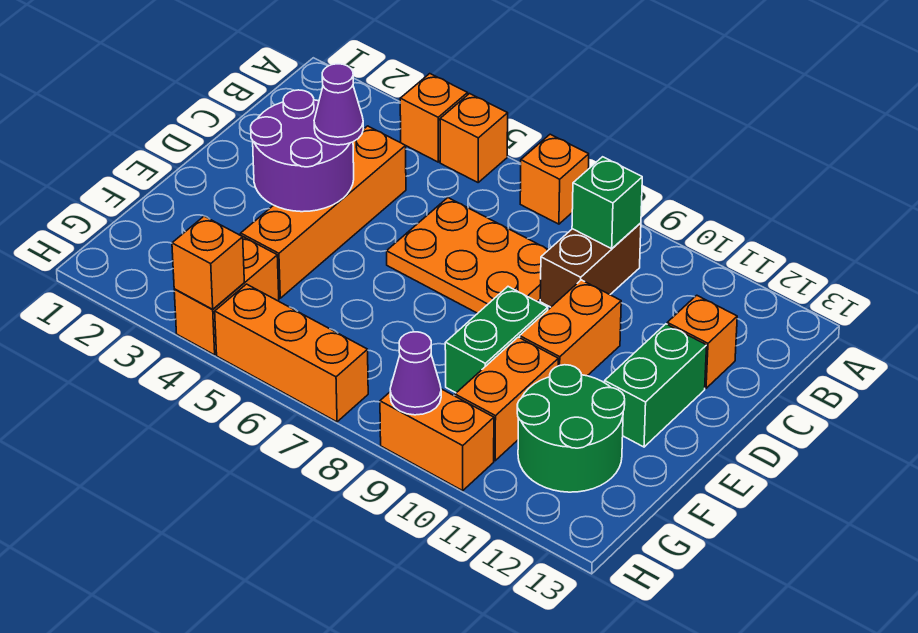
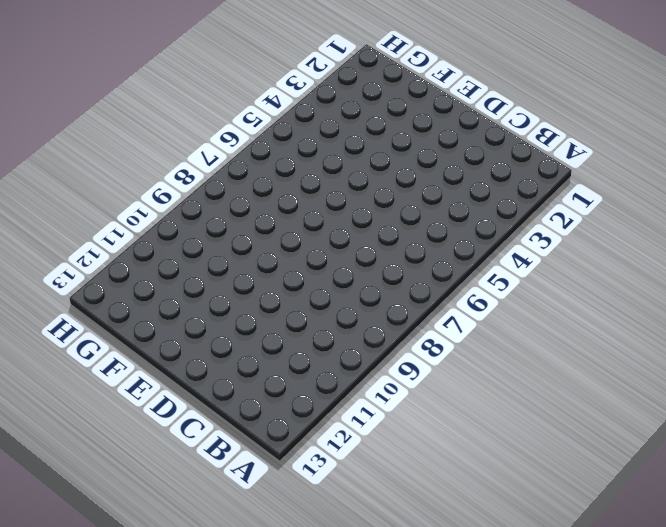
none -> orange 1x1 brick [400,74,468,162]
none -> orange 1x1 brick [440,94,508,182]
none -> orange 1x1 brick [520,134,589,224]

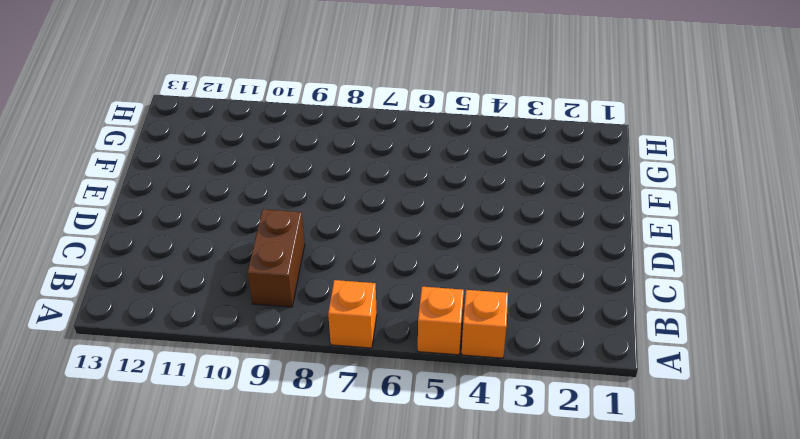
none -> orange 1x4 brick [241,126,406,298]
none -> orange 2x3 plate [386,198,548,313]
none -> orange 1x1 brick [667,295,737,388]

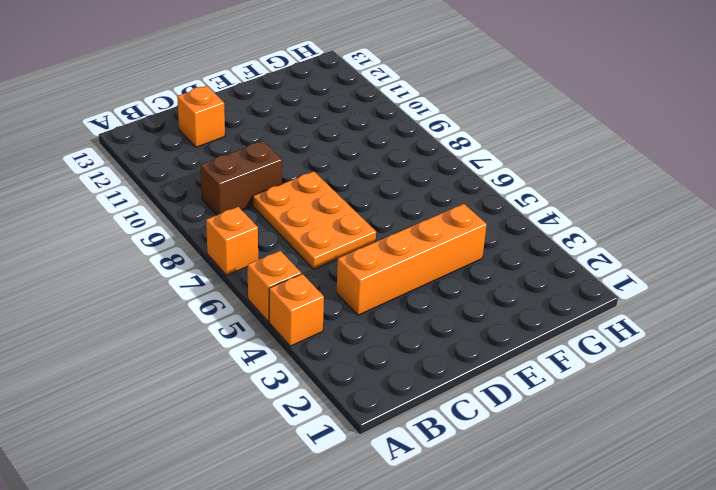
none -> orange 1x2 brick [520,280,621,376]
none -> green 1x2 brick [605,324,707,447]
none -> green 1x2 brick [445,287,548,393]

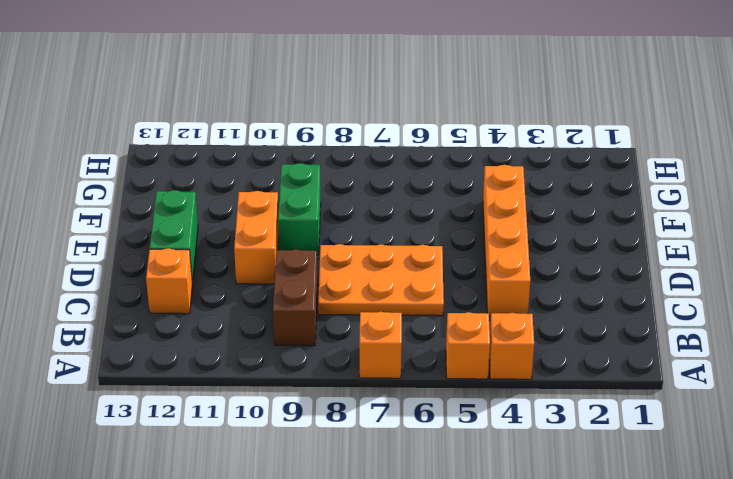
none -> orange 1x2 brick [455,337,558,461]
none -> green 2x2 round brick [517,365,625,492]
none -> orange 1x2 brick [174,236,279,355]

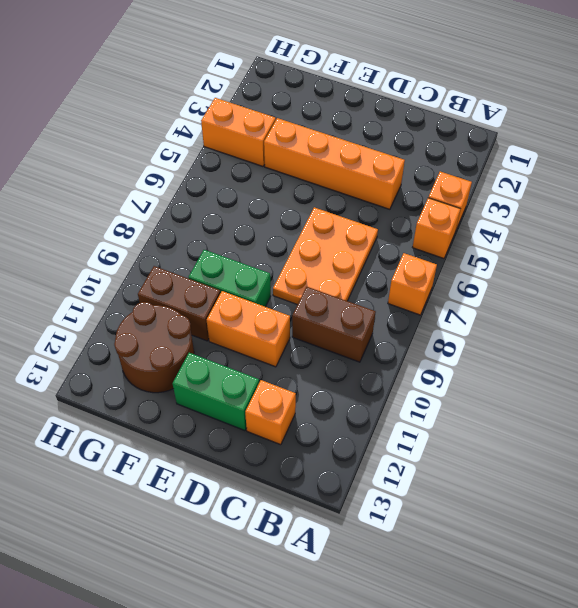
brown 1x2 brick [138,266,220,341] -> orange 1x2 brick [455,337,558,461]
brown 2x2 round brick [114,302,194,393] -> green 2x2 round brick [517,365,625,492]
none -> orange 1x3 brick [215,284,368,422]
none -> orange 1x2 brick [380,389,494,491]
none -> green 1x1 brick [572,157,642,249]

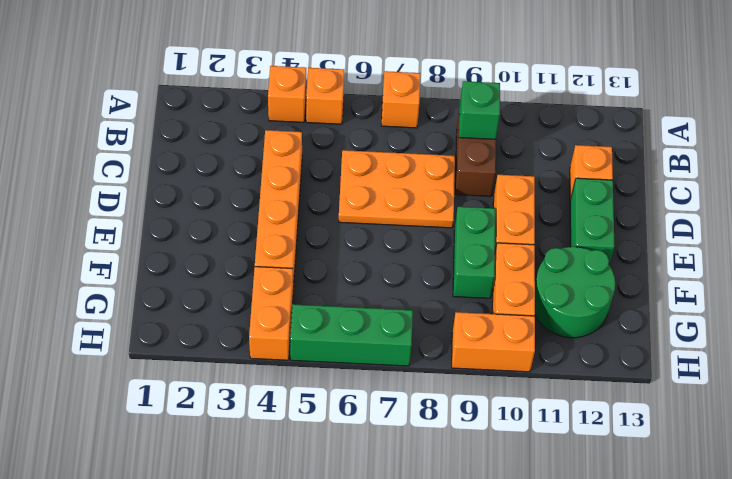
green 1x3 brick [290,304,413,366] -> orange 1x3 brick [215,284,368,422]
none -> purple 2x2 round brick [251,90,354,212]
none -> orange 1x1 brick [172,216,244,309]
none -> purple 1x1 cone [390,332,441,415]

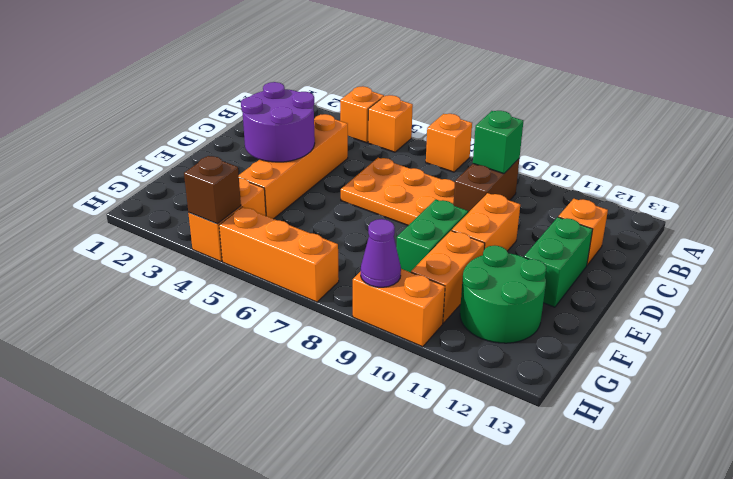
brown 1x1 brick [184,156,241,224] -> orange 1x1 brick [172,216,244,309]
none -> purple 1x1 cone [314,64,363,145]

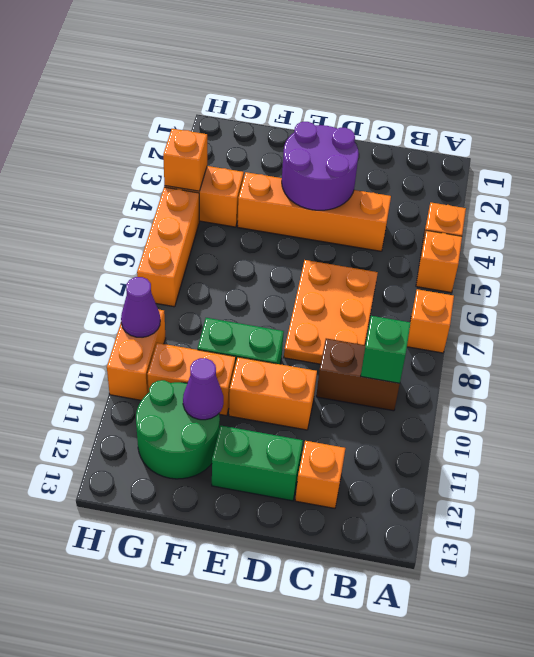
purple 1x1 cone [183,358,223,420] -> purple 1x1 cone moved to [314,64,363,145]

